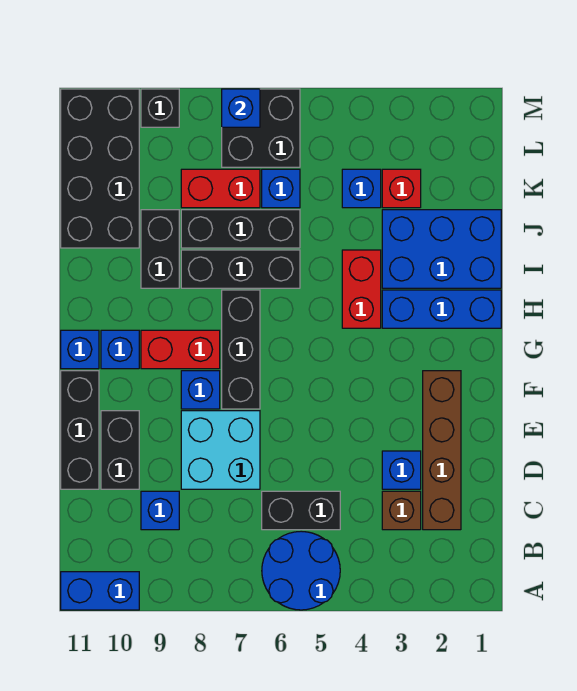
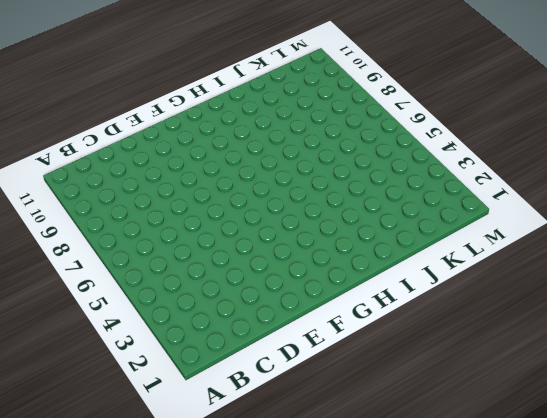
none -> blue 2x2 round brick [262,531,340,610]
none -> blue 1x2 brick [61,572,139,610]
none -> brown 1x4 brick [423,371,461,530]

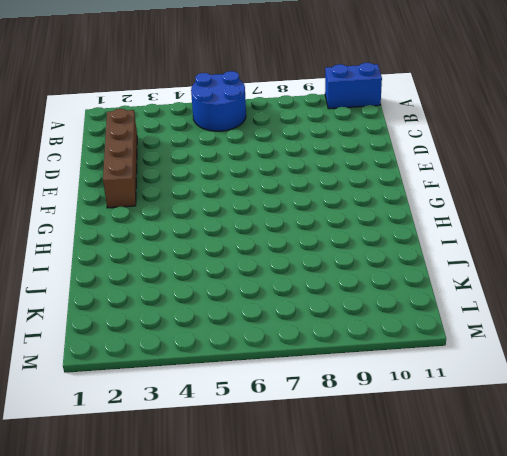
none -> brown 1x1 brick [382,491,421,530]
none -> black 1x2 brick [262,491,340,530]
none -> blue 1x1 brick [141,491,179,530]

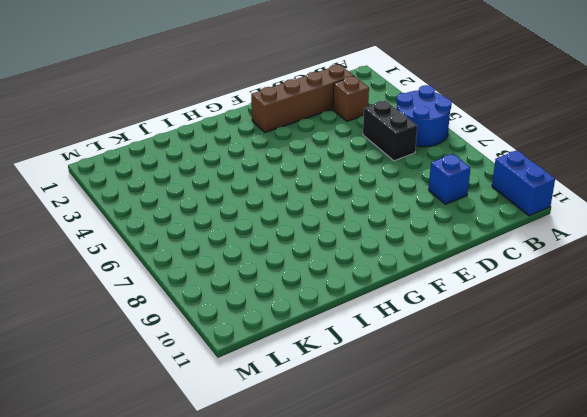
none -> blue 1x1 brick [382,451,421,489]
none -> cyan 2x2 brick [181,411,260,489]
none -> black 1x2 brick [101,411,139,489]

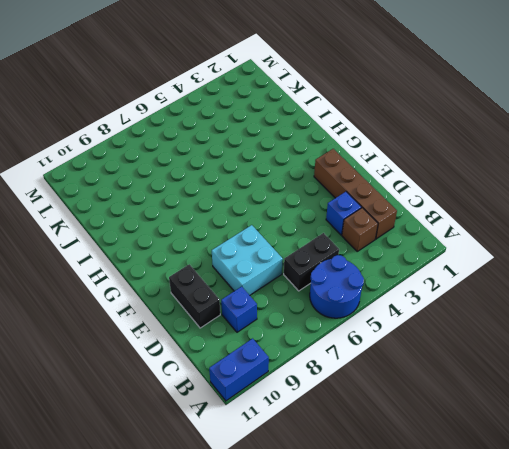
none -> black 1x3 brick [61,371,99,489]
none -> black 1x3 brick [222,290,260,409]
none -> blue 1x1 brick [181,371,220,409]

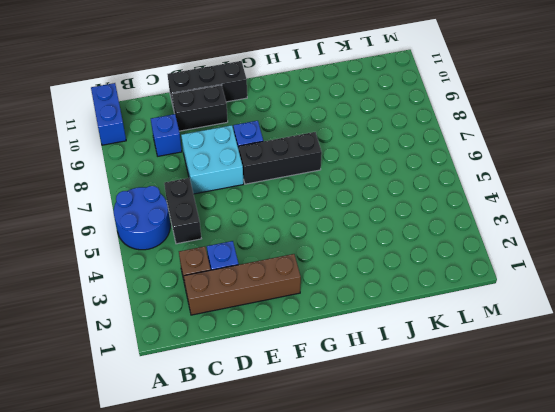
none -> red 1x2 brick [141,330,220,369]
none -> blue 1x1 brick [101,330,139,369]
none -> blue 1x1 brick [61,330,99,369]

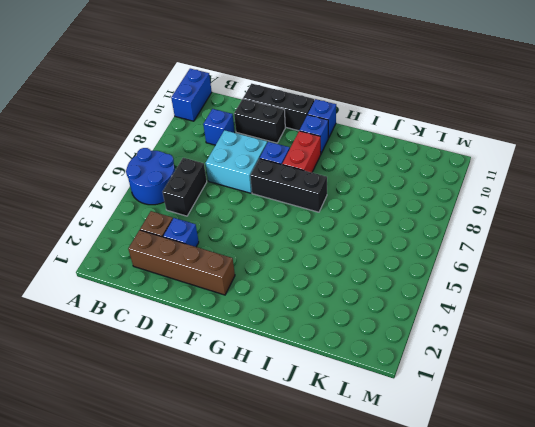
none -> blue 1x3 brick [382,290,501,328]
none -> red 1x2 brick [342,250,381,328]
none -> blue 2x3 brick [382,210,501,288]

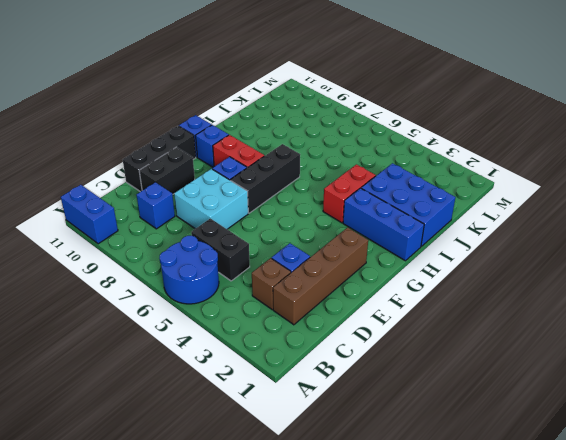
none -> black 1x3 brick [181,250,300,288]
none -> black 1x2 brick [141,210,179,288]
none -> black 1x3 brick [181,210,300,248]

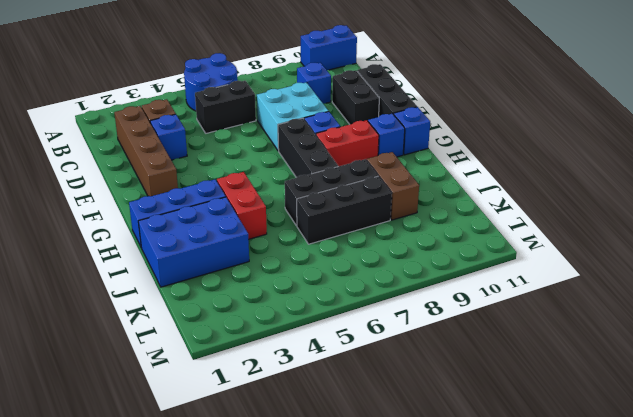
brown 1x2 brick [367,152,419,220] -> black 1x2 brick [141,210,179,288]
none -> black 2x4 brick [61,89,139,248]
none -> red 1x1 brick [382,169,421,208]
none -> blue 1x1 brick [342,169,381,208]

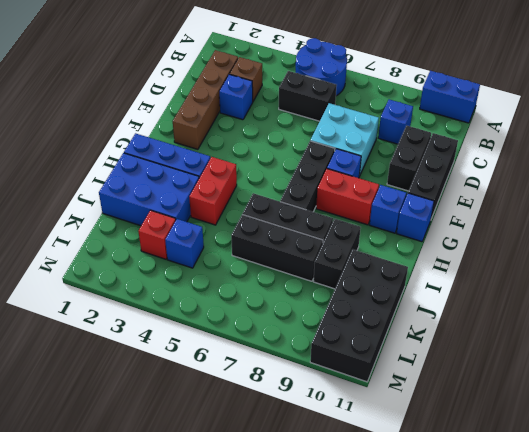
none -> blue 1x1 brick [262,169,300,208]
none -> red 1x2 brick [181,169,260,208]
none -> black 2x2 brick [222,89,300,167]

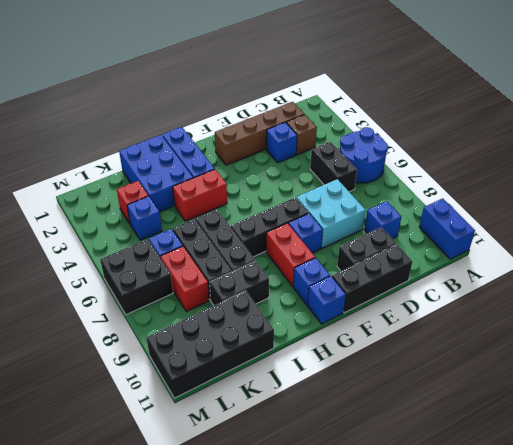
none -> black 1x1 brick [141,89,179,127]
none -> blue 1x1 brick [222,89,260,127]

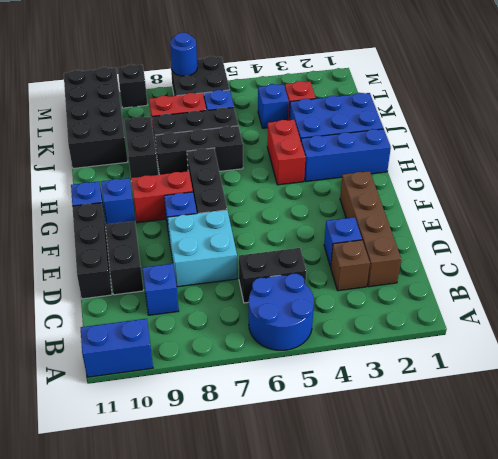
blue 1x1 round brick [170,33,197,76] -> blue 1x1 brick [222,89,260,127]

